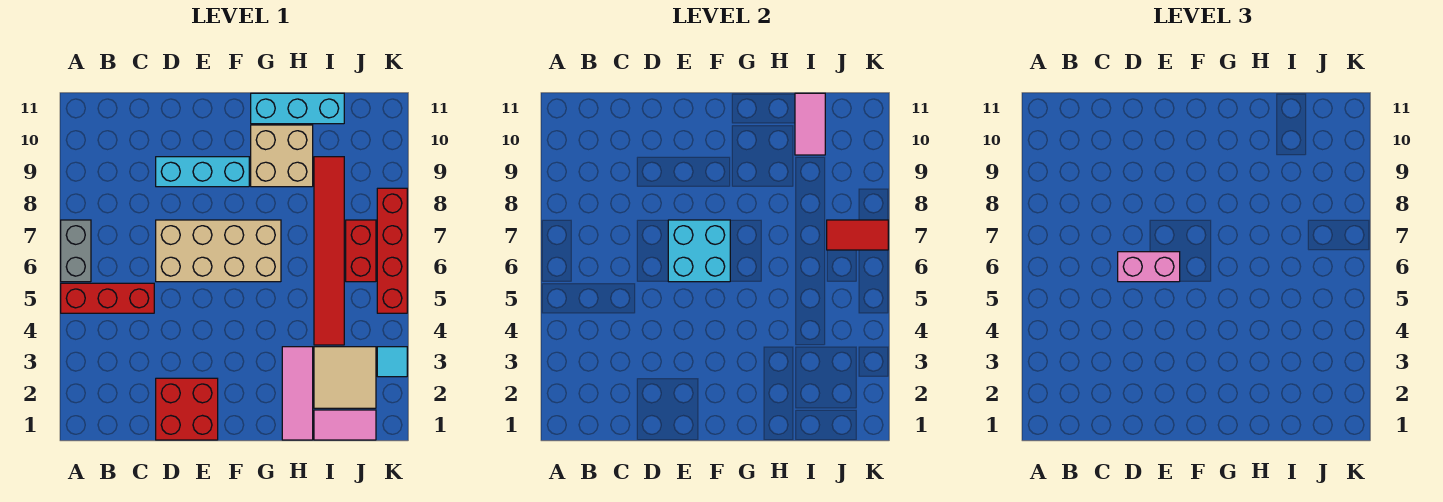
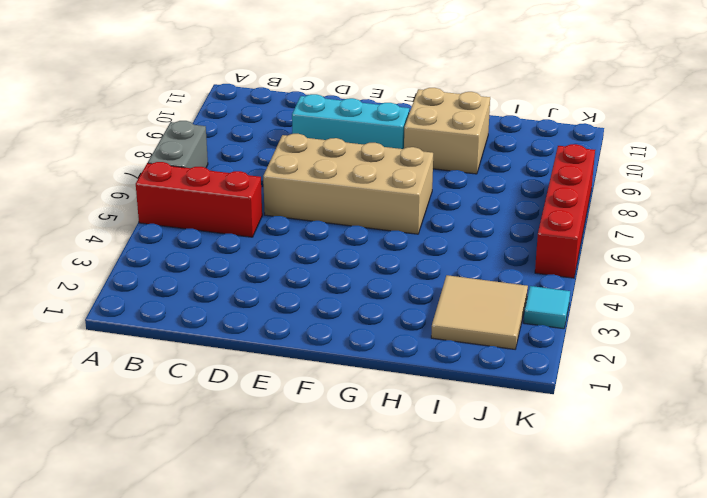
none -> red 2x2 brick [156,378,218,440]
none -> cyan 1x3 brick [251,93,344,124]
none -> pink 1x3 tile [282,347,313,440]

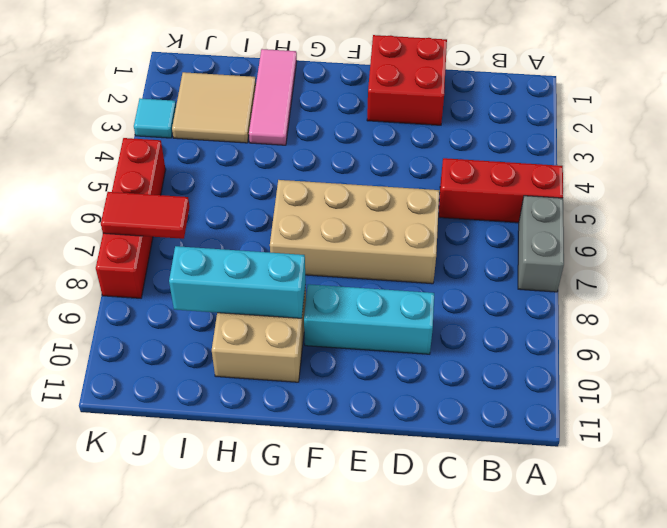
cyan 1x3 brick [169,246,306,318] -> cyan 1x3 brick moved to [251,93,344,124]
none -> pink 1x2 tile [314,410,376,440]
none -> red 1x6 tile [314,157,344,345]
none -> red 1x2 brick [346,220,376,282]

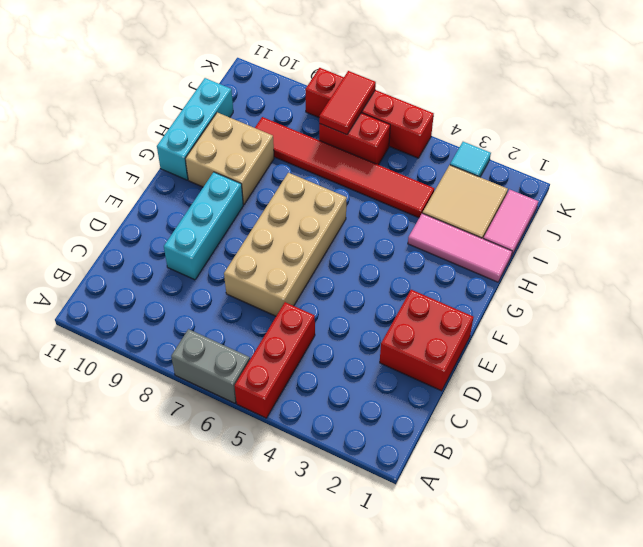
none -> cyan 2x2 brick [668,220,730,282]
none -> pink 1x2 tile [795,93,825,155]
none -> pink 1x2 brick [1118,252,1180,282]

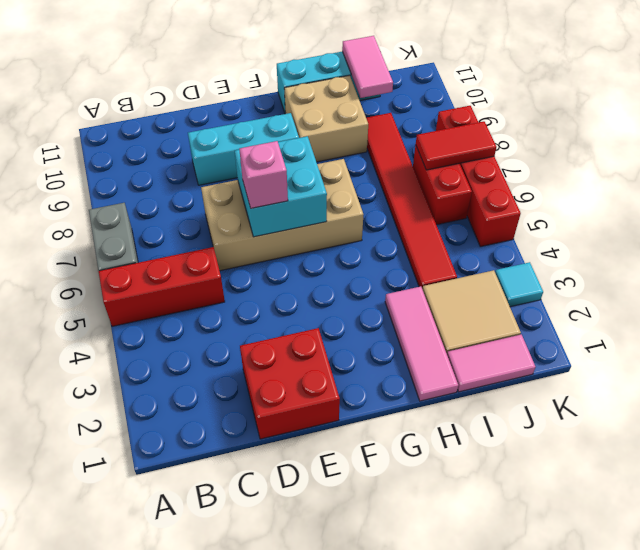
pink 1x1 brick [239,141,288,208] -> pink 1x2 brick [1118,252,1180,282]

